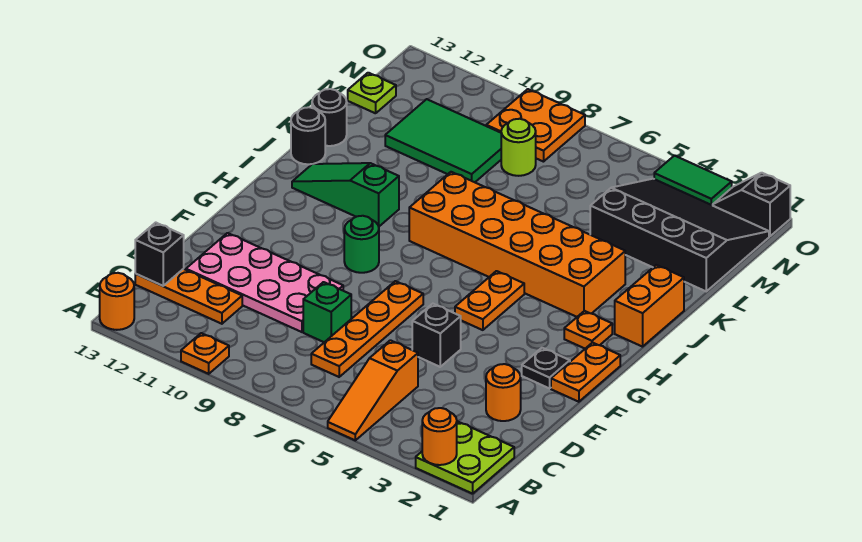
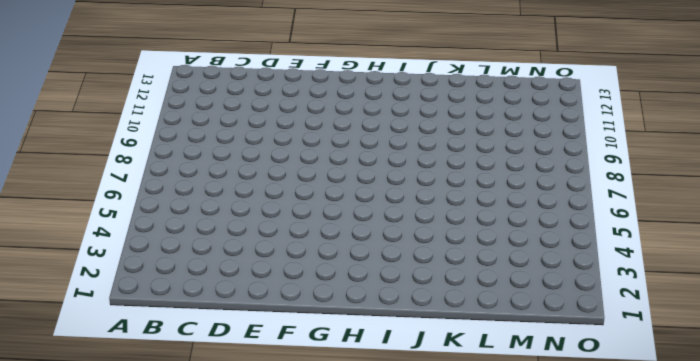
none -> lime 2x2 plate [416,421,514,494]
none -> orange 1x3 slope [328,340,418,440]
none -> orange 1x1 plate [181,333,229,374]

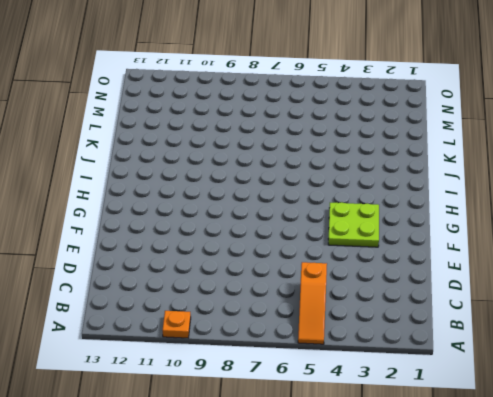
lime 2x2 plate [328,202,379,247] -> lime 2x2 plate moved to [416,421,514,494]
none -> orange 1x1 round brick [100,273,134,330]
none -> orange 1x4 plate [311,281,423,377]
none -> orange 1x3 plate [135,269,242,324]

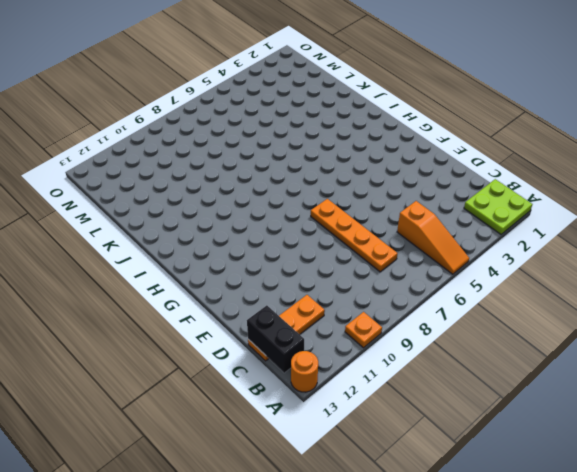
black 1x2 brick [247,305,304,373] -> black 1x1 brick [135,223,184,286]
none -> orange 1x1 round brick [486,364,521,421]
none -> green 1x1 brick [303,282,351,342]
none -> pink 2x4 plate [186,233,343,332]

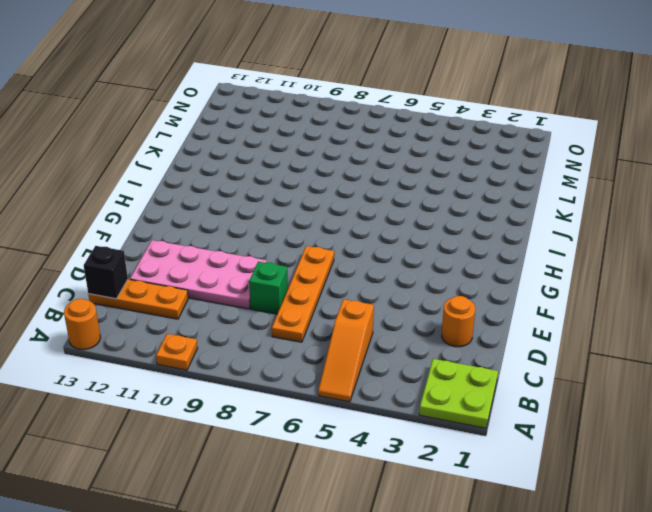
none -> black 1x1 brick [412,304,461,367]
none -> orange 1x2 plate [551,343,620,402]
none -> black 1x1 plate [522,348,570,388]

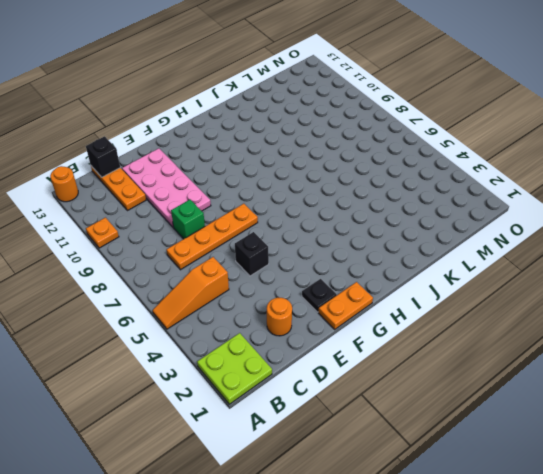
none -> orange 1x2 plate [455,271,524,330]
none -> green 1x1 round brick [344,216,379,273]
none -> orange 1x1 plate [564,311,612,349]

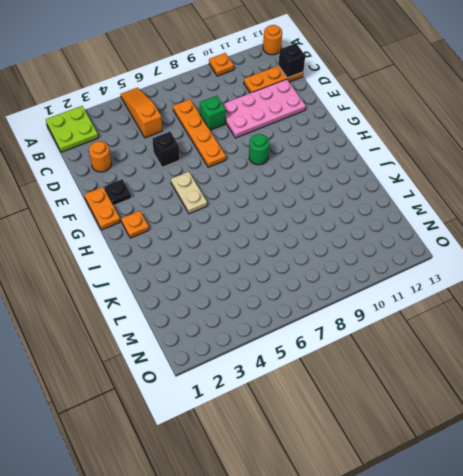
tan 1x2 plate [171,172,207,214] -> orange 1x2 plate [455,271,524,330]
none -> orange 1x2 brick [615,265,684,347]
none -> orange 2x6 brick [409,172,625,317]
none -> green 1x3 slope [292,163,399,226]

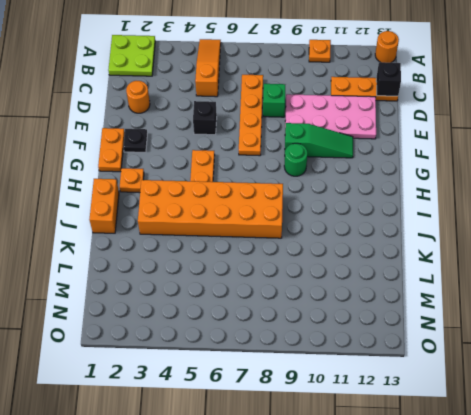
green 1x3 slope [285,123,353,158] -> green 1x3 slope moved to [292,163,399,226]
none -> black 1x1 round brick [291,107,325,164]
none -> black 1x1 round brick [312,89,347,146]
none -> black 3x4 slope [590,179,769,291]

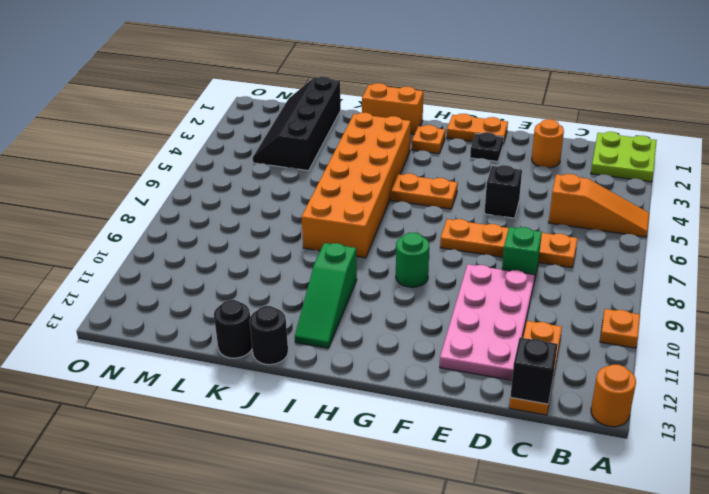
black 2x4 slope [253,77,341,171] -> black 3x4 slope [590,179,769,291]
none -> green 2x3 tile [385,99,501,182]
none -> lime 1x1 round brick [501,119,536,176]
none -> lime 1x1 plate [348,73,396,113]

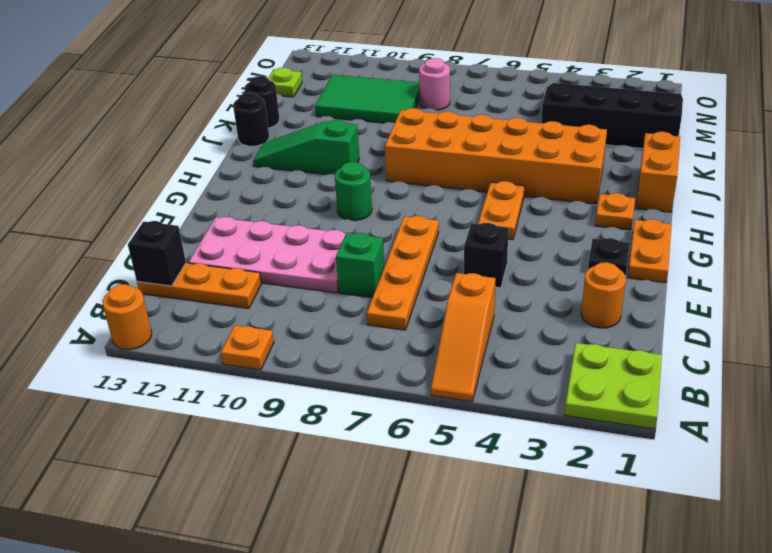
pink 1x1 round brick [419,58,450,110] -> lime 1x1 round brick [501,119,536,176]
none -> orange 2x2 plate [486,89,585,162]
none -> black 1x2 slope [713,173,790,236]
none -> green 1x2 tile [654,156,732,205]

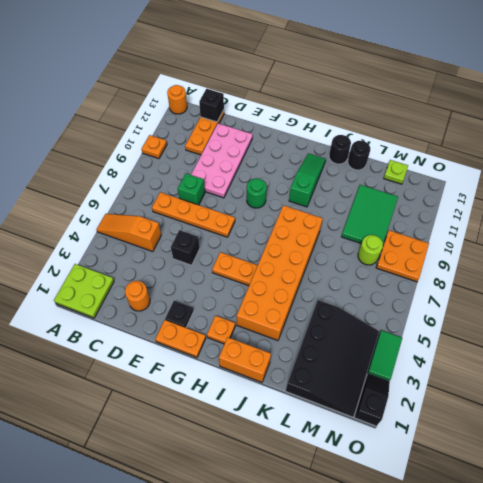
none -> orange 1x1 round brick [422,408,457,465]

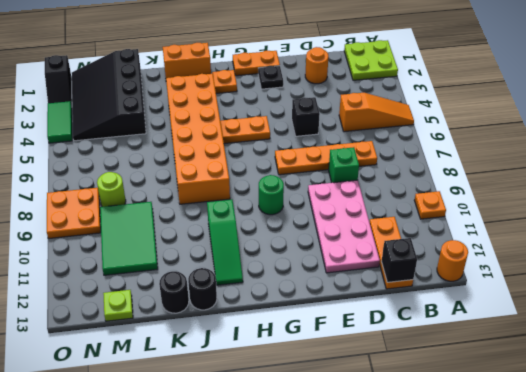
none -> orange 1x1 round brick [422,408,457,465]

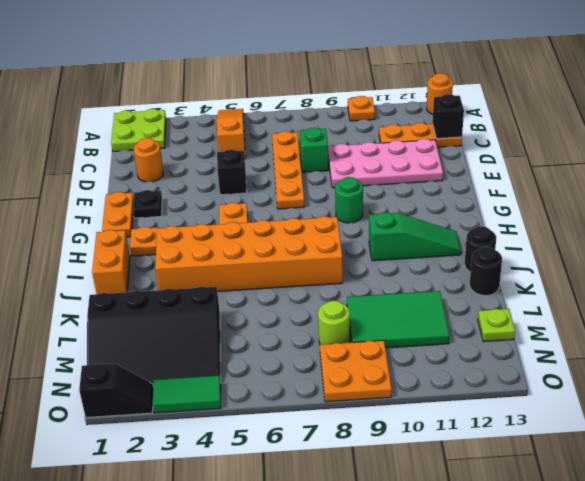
none -> orange 1x1 round brick [422,408,457,465]

